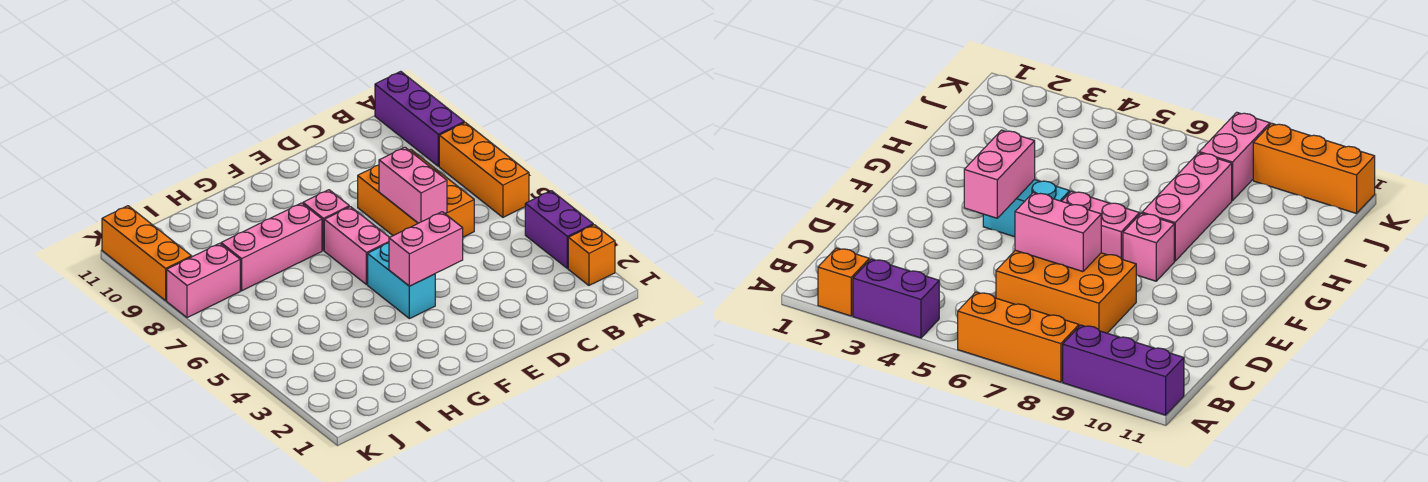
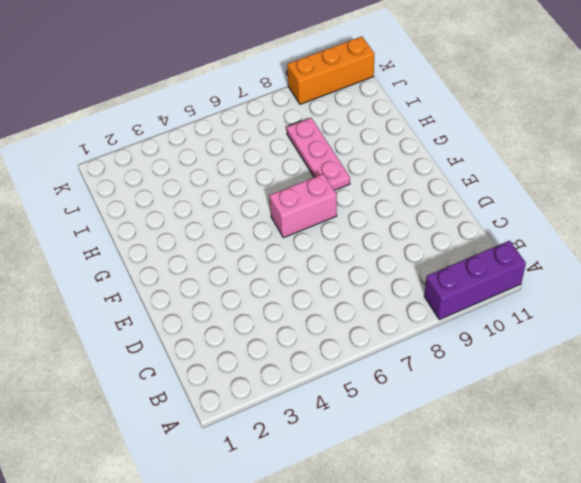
pink 1x3 plate [287,118,350,190] -> pink 1x3 brick [221,203,322,291]
none -> orange 1x1 brick [568,225,615,285]
none -> purple 1x2 brick [525,191,593,269]
none -> orange 1x3 brick [439,122,529,217]

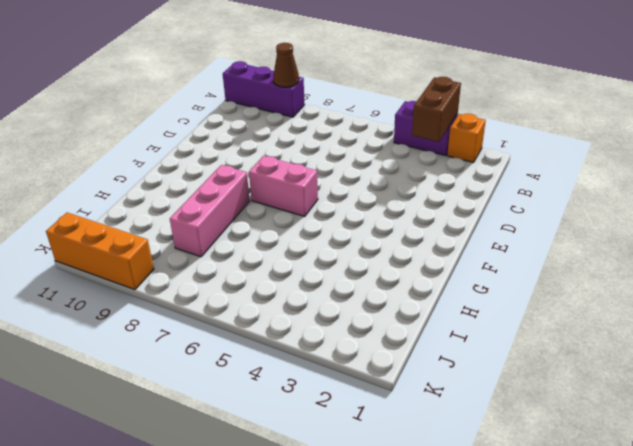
brown 1x2 brick [412,77,461,142] -> none
brown 1x1 cone [273,43,299,87] -> none
none -> orange 1x3 brick [439,122,529,217]
none -> orange 2x3 brick [358,149,474,237]
none -> cyan 1x2 brick [368,243,435,319]

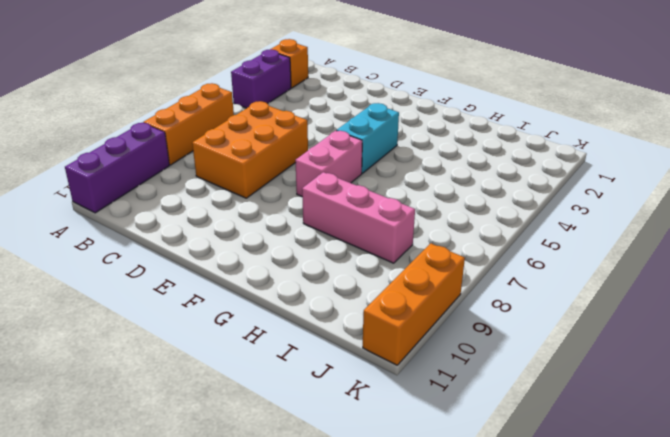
none -> pink 1x1 brick [303,190,349,251]
none -> pink 1x2 brick [167,243,240,318]
none -> pink 1x2 brick [379,147,447,223]

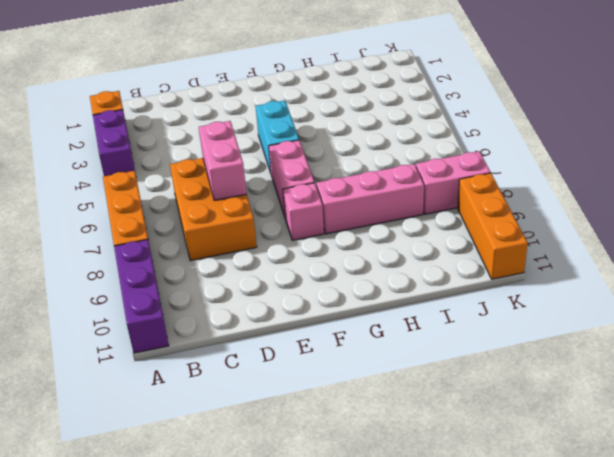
none -> pink 1x2 brick [389,212,463,286]

